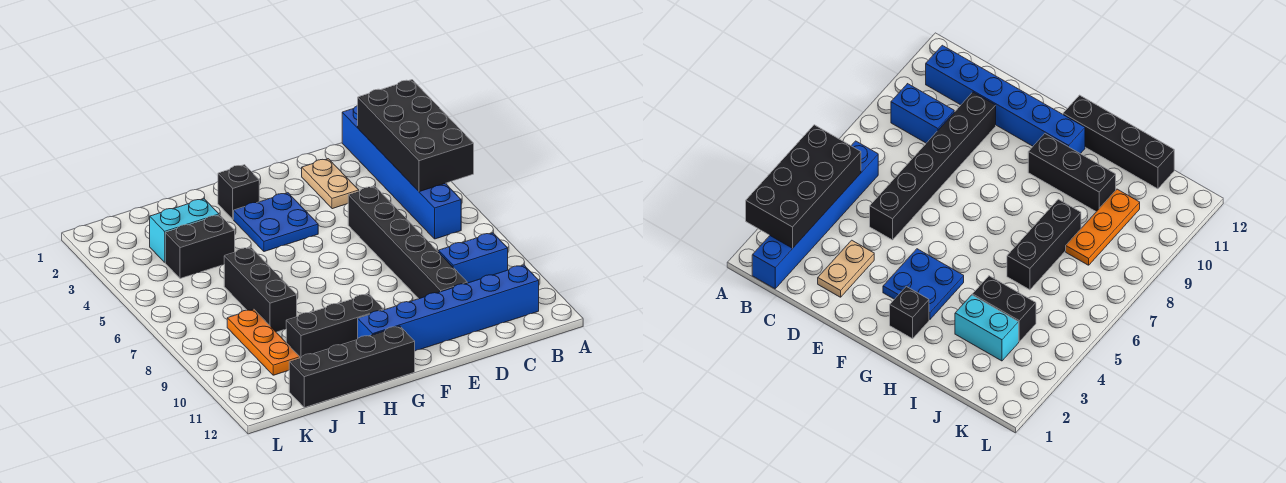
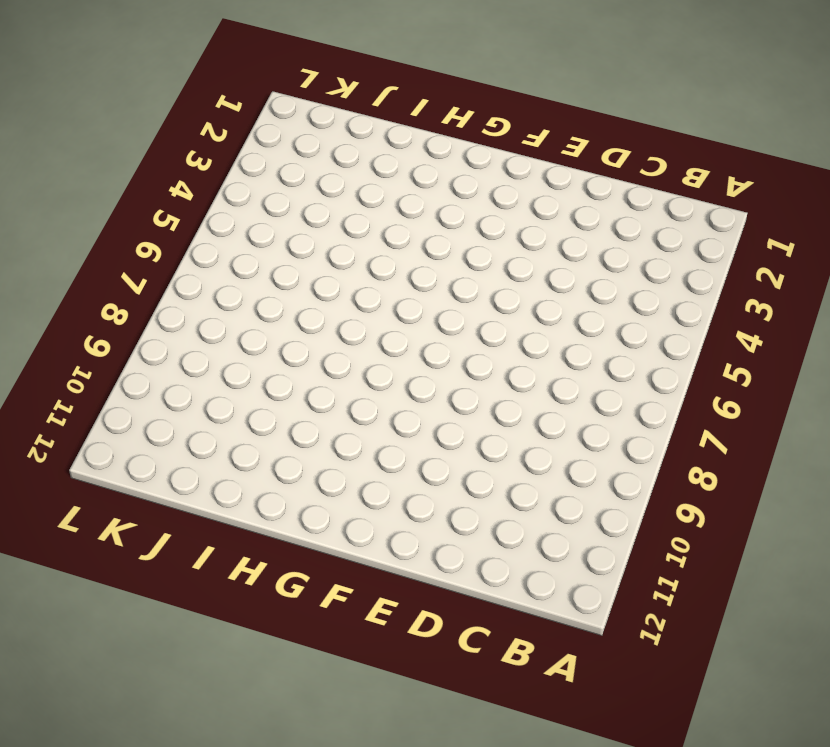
none -> blue 1x6 brick [342,106,461,239]
none -> blue 1x2 brick [438,233,508,283]
none -> blue 1x6 brick [358,265,539,351]

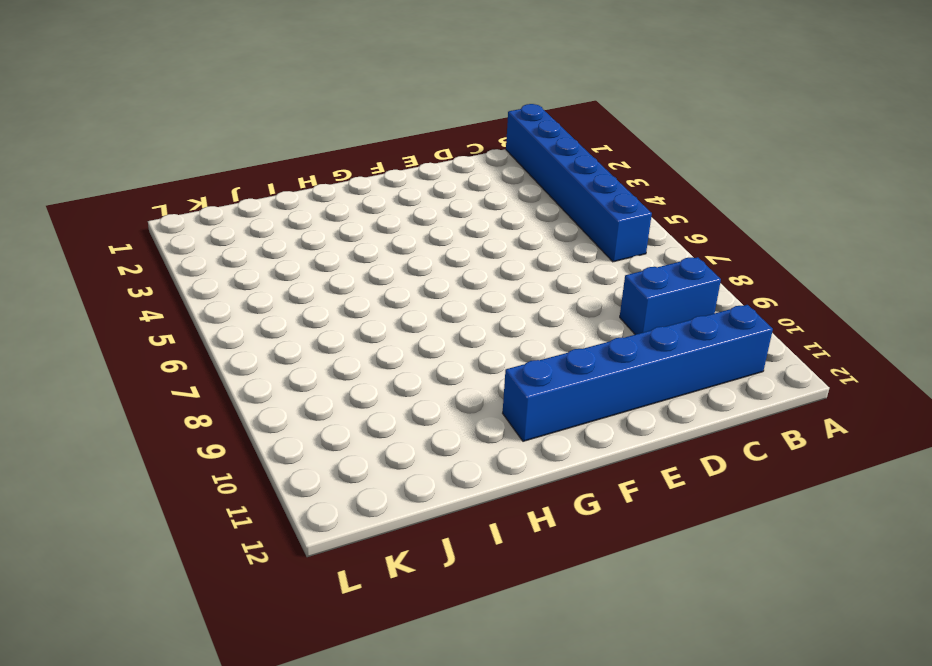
none -> tan 1x2 plate [302,159,359,209]
none -> black 1x6 brick [348,186,467,299]
none -> blue 2x2 plate [234,193,318,252]

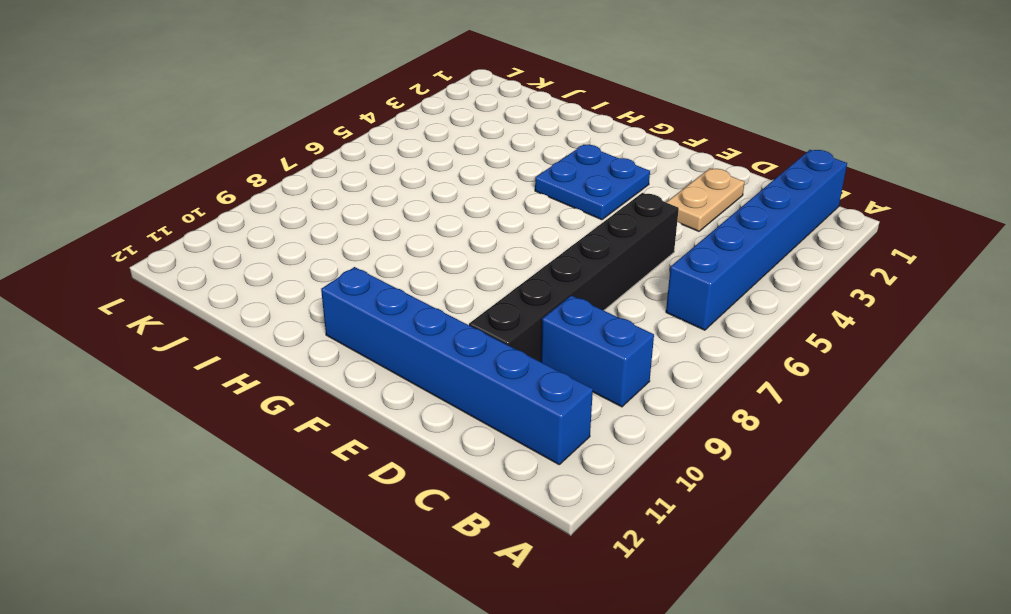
none -> black 1x1 brick [218,165,259,219]
none -> black 1x3 brick [286,294,384,358]
none -> black 1x4 brick [289,326,415,408]

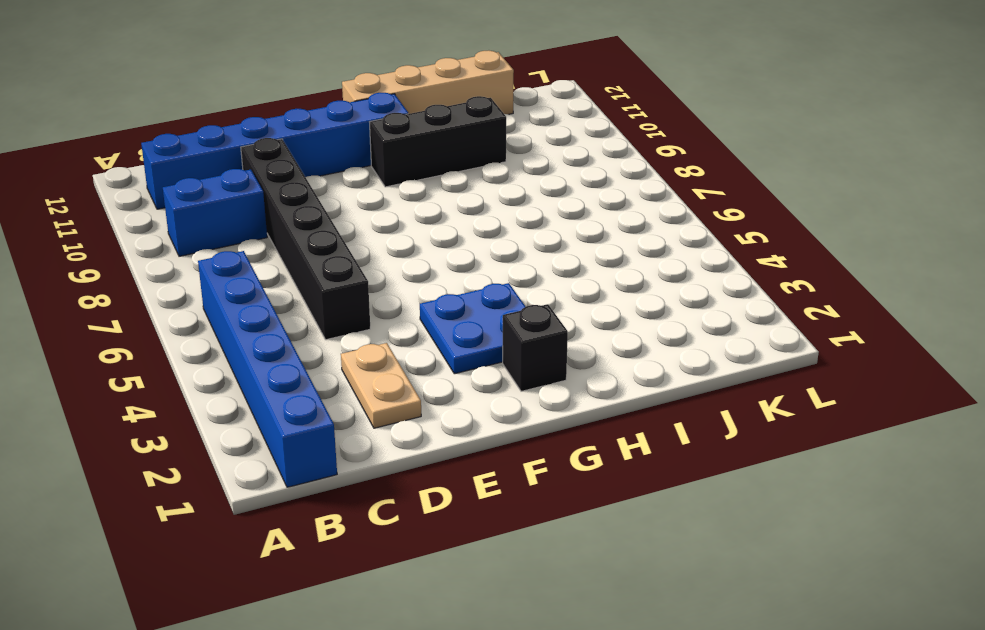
tan 1x4 brick [342,50,514,114] -> black 1x4 brick [289,326,415,408]
none -> cyan 1x2 brick [150,199,219,262]
none -> black 1x2 brick [165,215,235,279]
none -> black 1x3 brick [224,247,297,332]

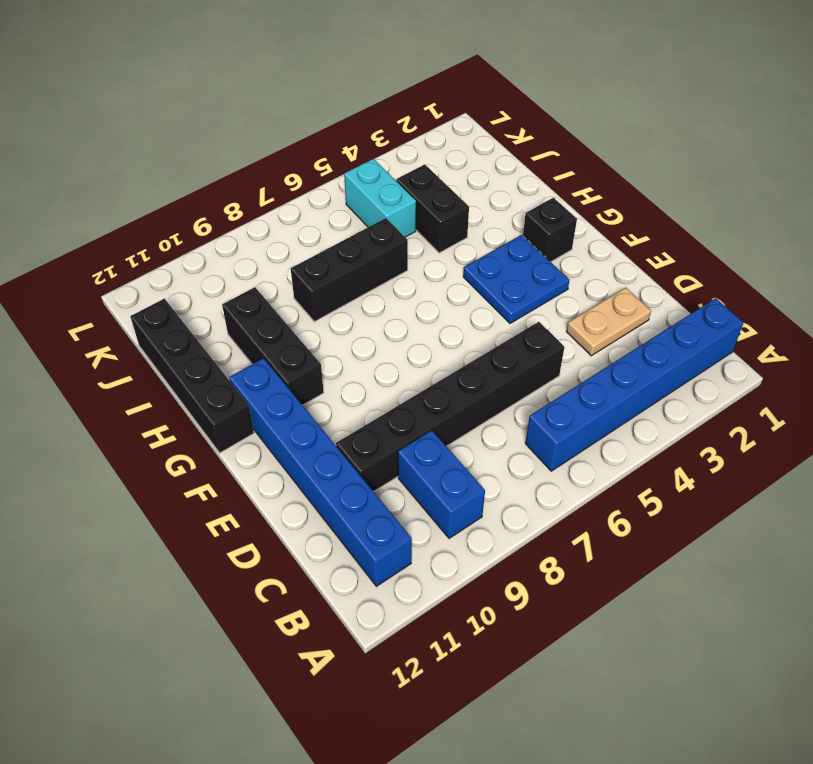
cyan 1x2 brick [344,159,416,237] -> cyan 1x2 brick moved to [150,199,219,262]
none -> orange 1x3 plate [227,309,300,375]
none -> black 2x4 brick [358,80,474,192]

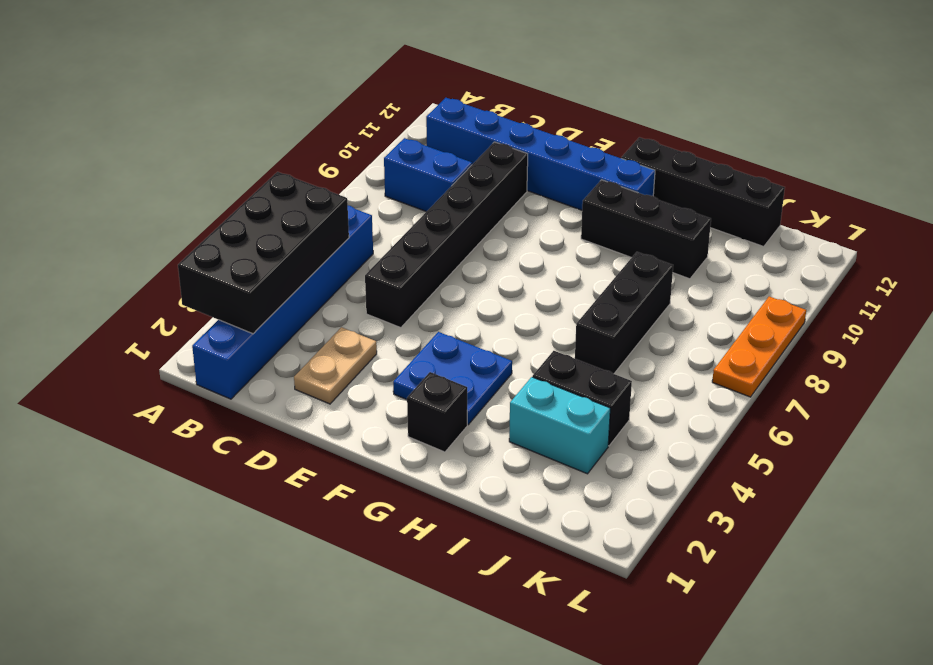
orange 1x3 plate [712,296,806,397] -> orange 1x3 plate moved to [227,309,300,375]

